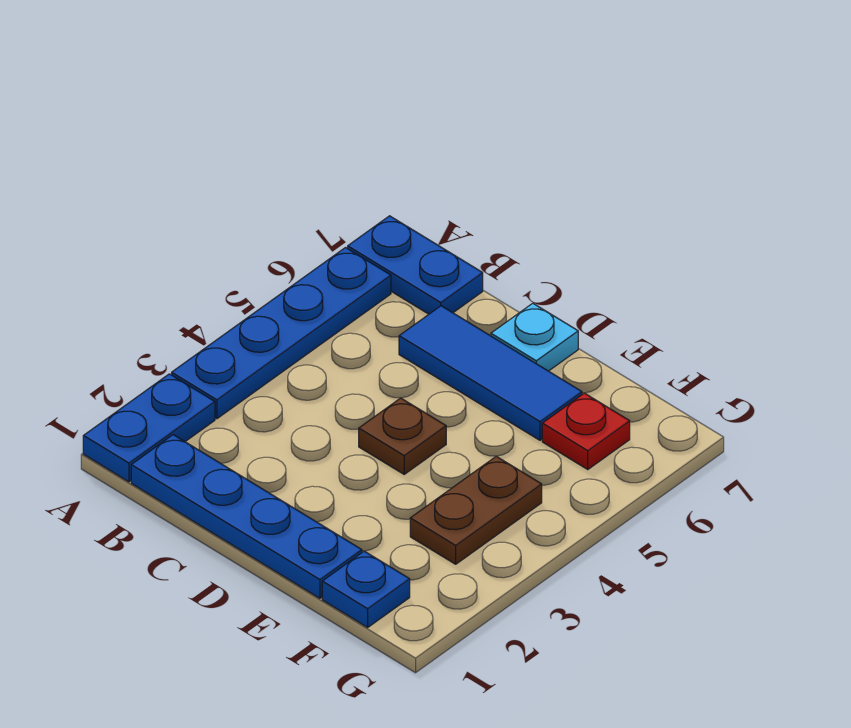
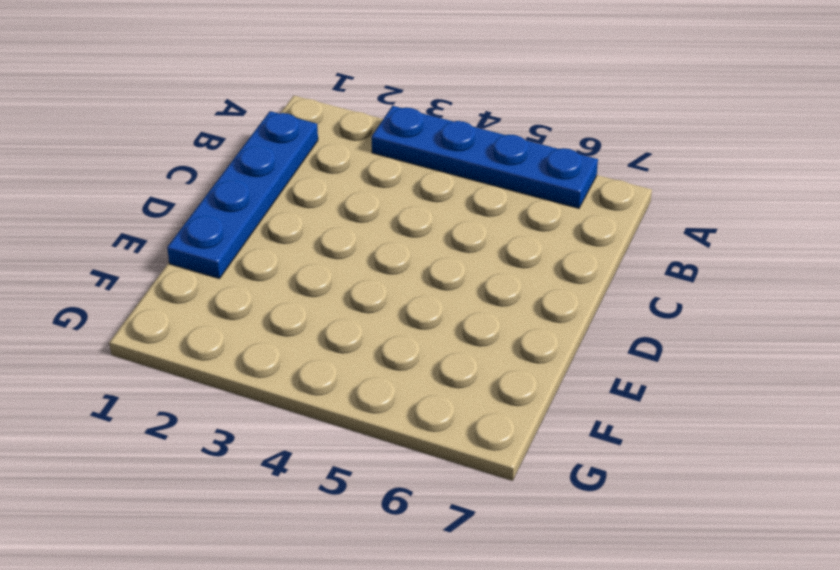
none -> blue 1x2 plate [83,374,215,482]
none -> blue 1x2 plate [348,216,483,314]

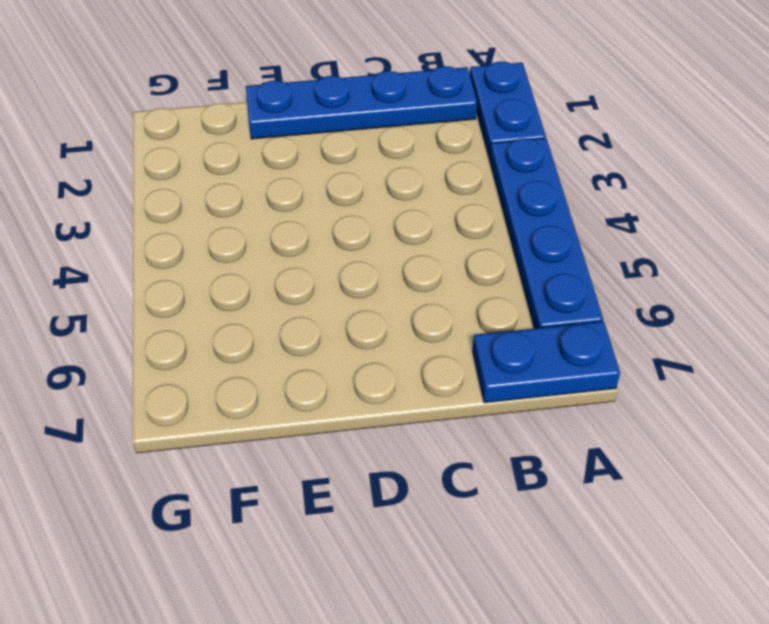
none -> blue 1x3 tile [399,306,582,440]
none -> brown 1x1 plate [359,398,446,474]

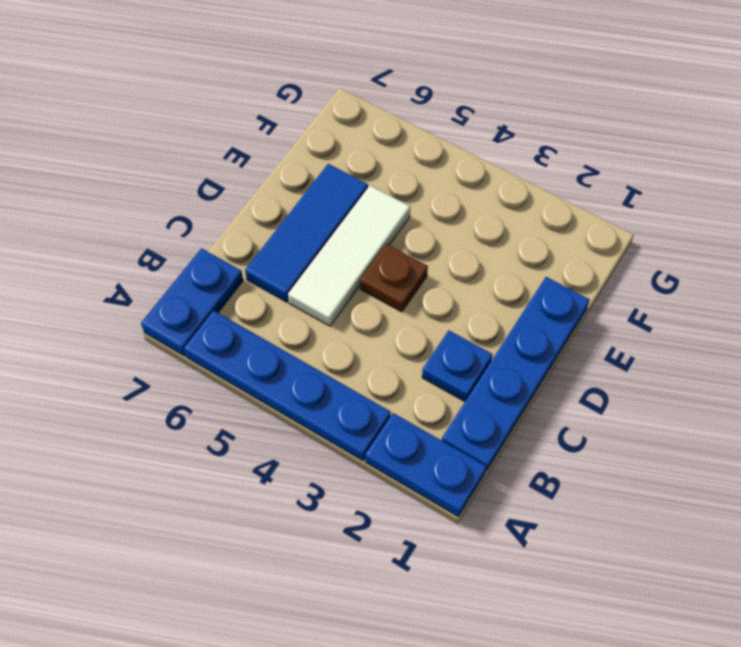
blue 1x1 plate [422,330,493,402] -> blue 1x1 plate moved to [322,551,410,627]
white 1x3 tile [288,186,410,326] -> none
none -> cyan 1x1 plate [491,303,578,371]
none -> brown 1x2 plate [410,456,542,564]

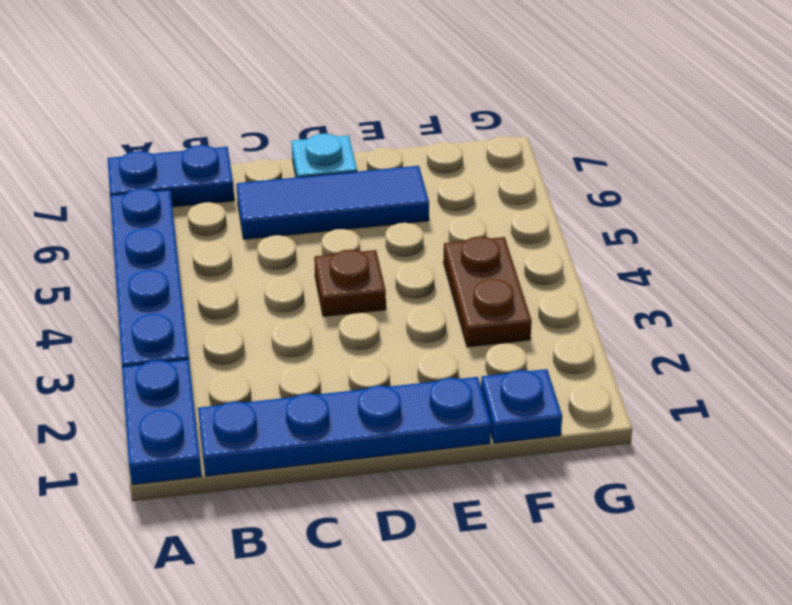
none -> red 1x1 plate [542,393,630,469]

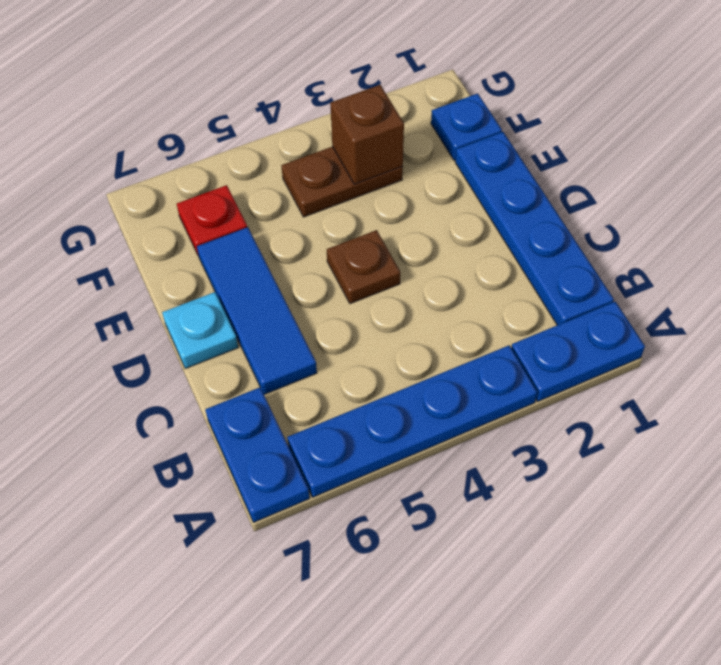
brown 1x1 brick [330,85,404,184] -> none

